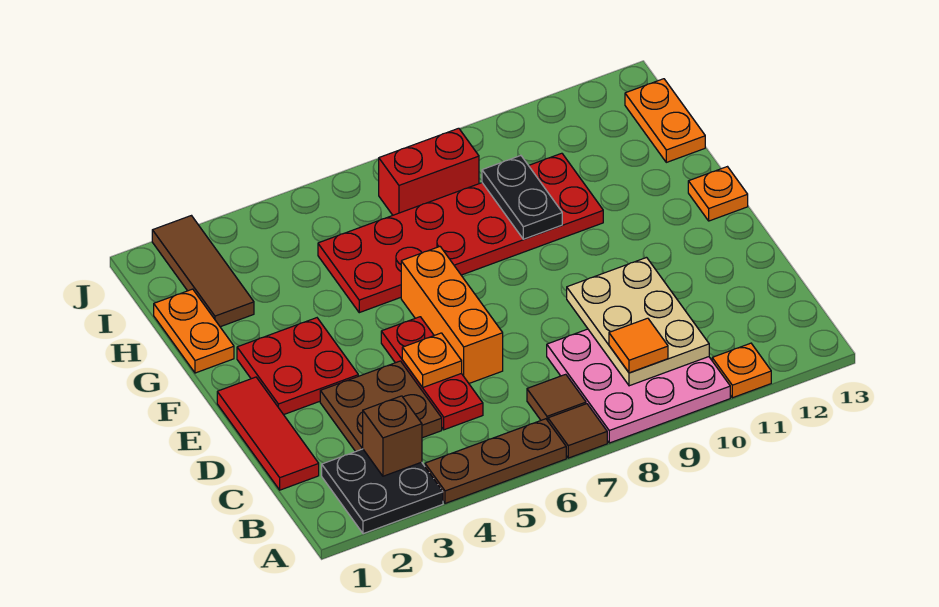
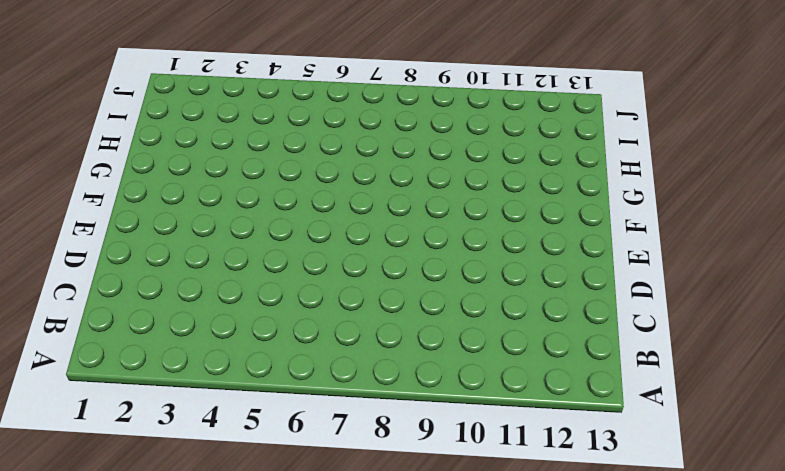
none -> black 2x2 plate [322,449,443,534]
none -> brown 1x3 plate [425,419,566,503]
none -> brown 1x1 tile [548,404,607,458]

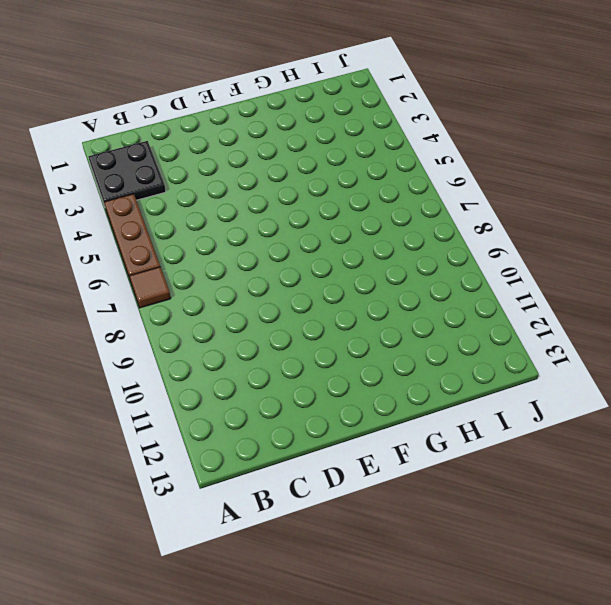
none -> pink 3x3 plate [547,329,730,443]
none -> orange 1x1 plate [712,343,771,398]
none -> brown 1x1 tile [527,374,586,421]

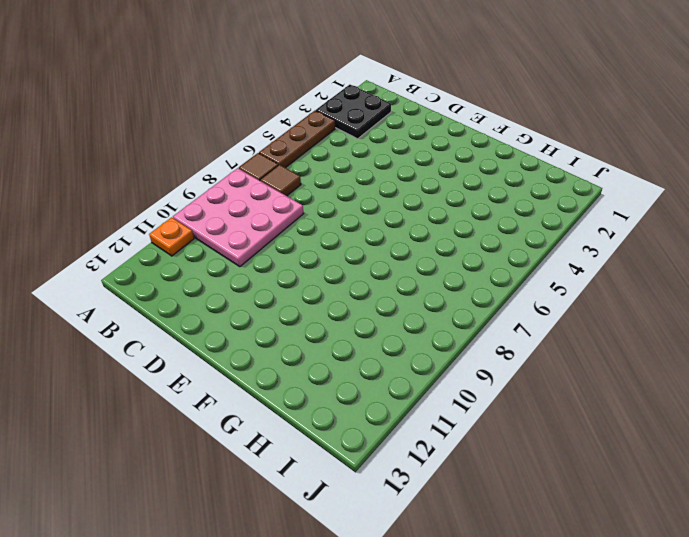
none -> red 1x3 tile [217,377,319,490]
none -> brown 2x2 plate [320,361,442,452]
none -> red 1x3 plate [381,317,483,430]

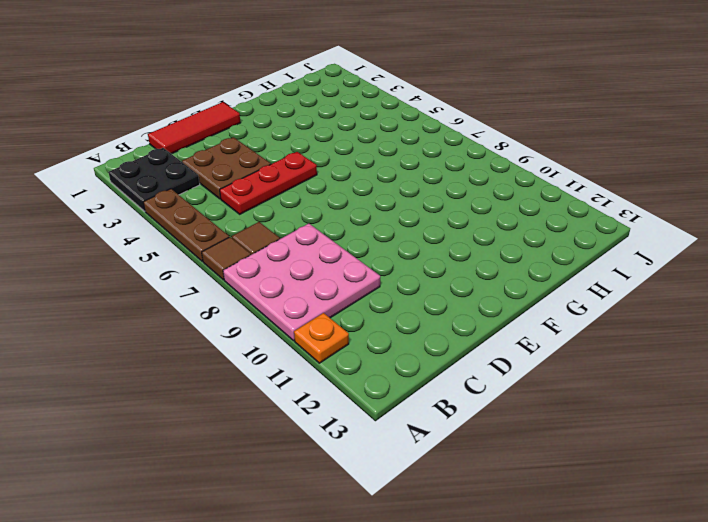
none -> orange 1x3 brick [401,247,503,383]
none -> red 2x2 plate [237,318,358,415]
none -> orange 1x1 plate [688,167,748,221]

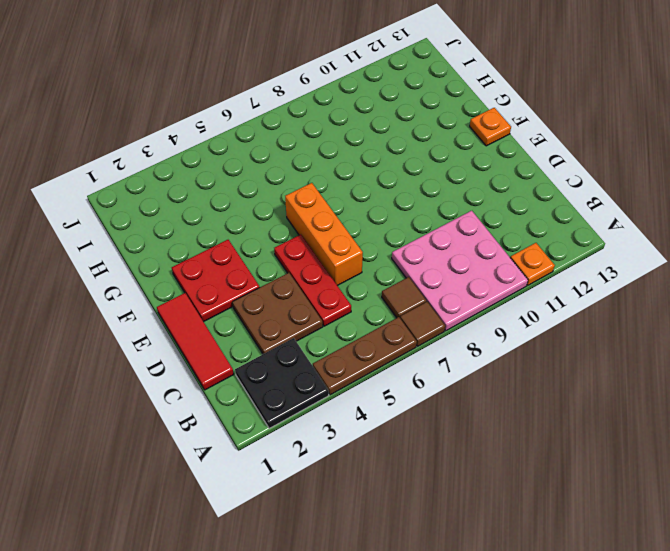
none -> orange 1x2 plate [154,289,234,373]
none -> red 2x6 plate [318,153,603,313]
none -> brown 1x3 tile [152,216,254,327]

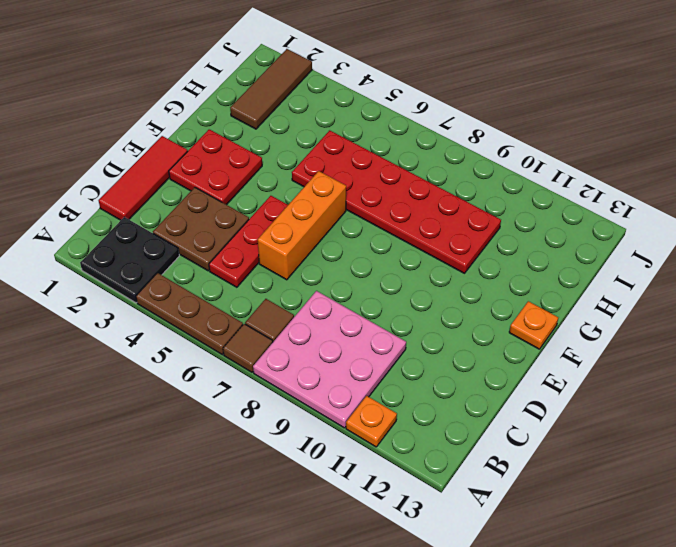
none -> orange 1x2 plate [154,289,234,373]
none -> orange 1x2 plate [625,79,705,162]
none -> red 1x2 brick [379,128,479,215]

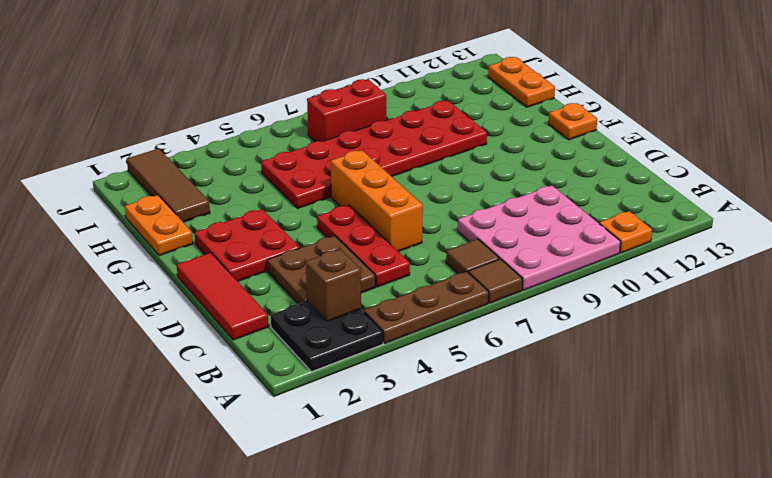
none -> tan 2x3 plate [567,258,709,386]
none -> orange 1x1 plate [402,333,462,387]
none -> black 1x2 plate [482,156,562,239]

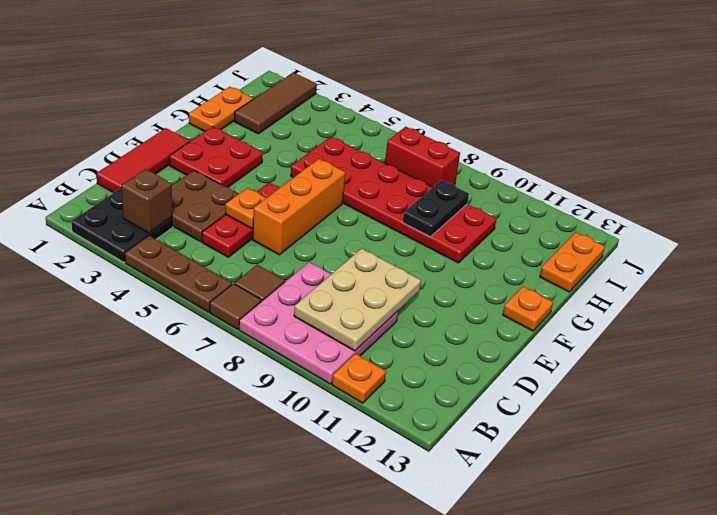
none -> orange 1x1 tile [609,318,668,373]

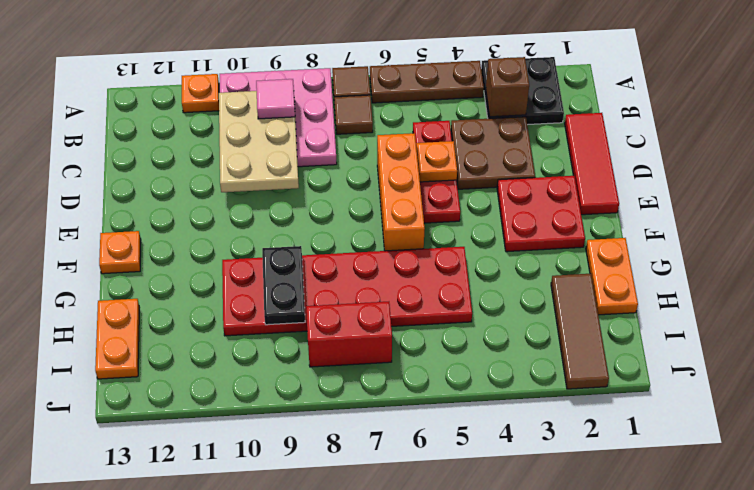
pink 1x1 tile [256,79,295,119] -> orange 1x1 tile [609,318,668,373]

